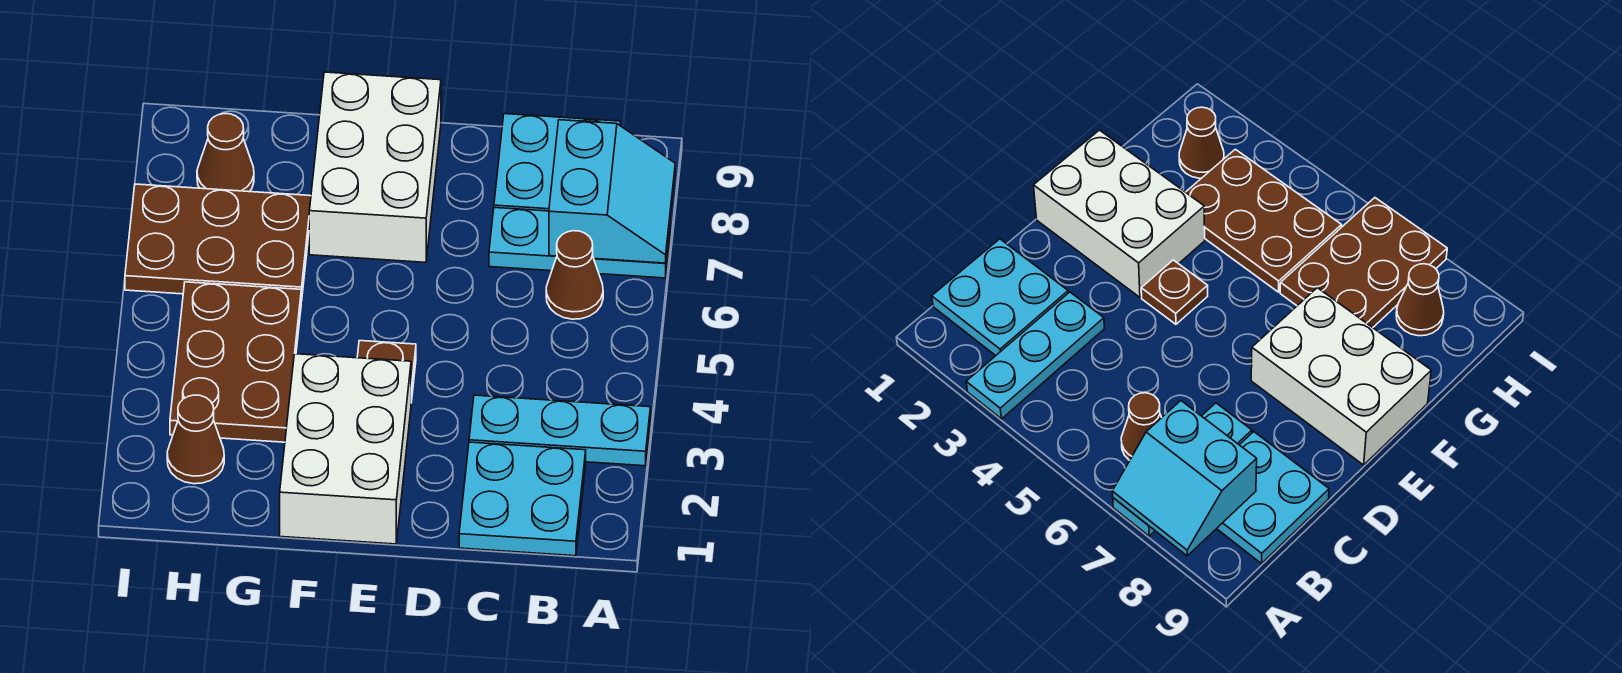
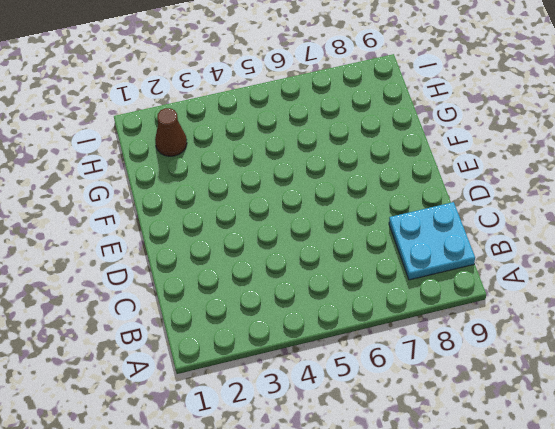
none -> cyan 1x3 plate [469,395,651,466]
none -> cyan 1x3 plate [489,208,670,278]
none -> cyan 2x2 plate [459,442,586,556]

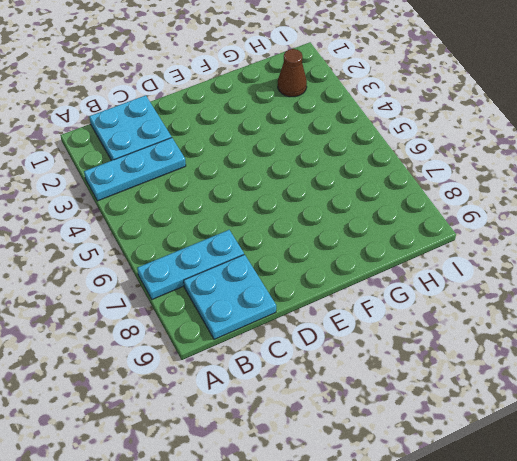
none -> brown 1x1 cone [546,231,603,319]
none -> white 2x3 brick [280,354,411,544]
none -> brown 1x1 plate [357,341,416,402]

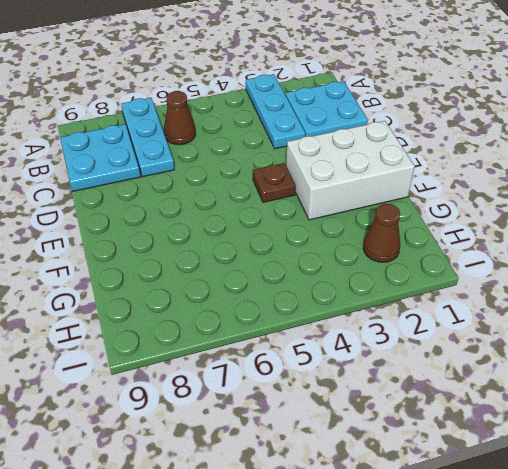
none -> white 2x3 brick [309,72,441,262]
none -> brown 2x3 plate [170,282,301,442]
none -> brown 2x3 plate [125,184,311,301]

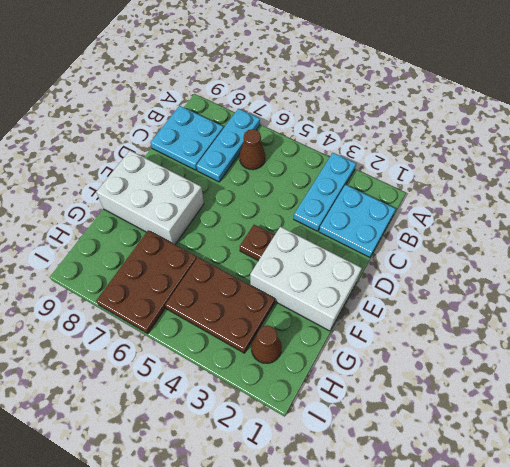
none -> brown 1x1 cone [197,114,254,192]
none -> cyan 2x2 slope [549,120,675,263]

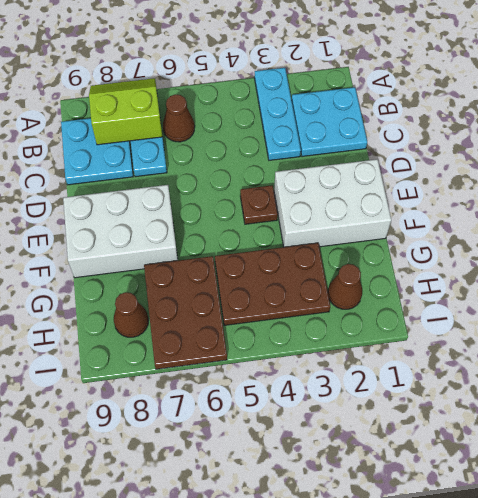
lime 2x2 slope [89,78,162,145] -> cyan 2x2 slope [549,120,675,263]

